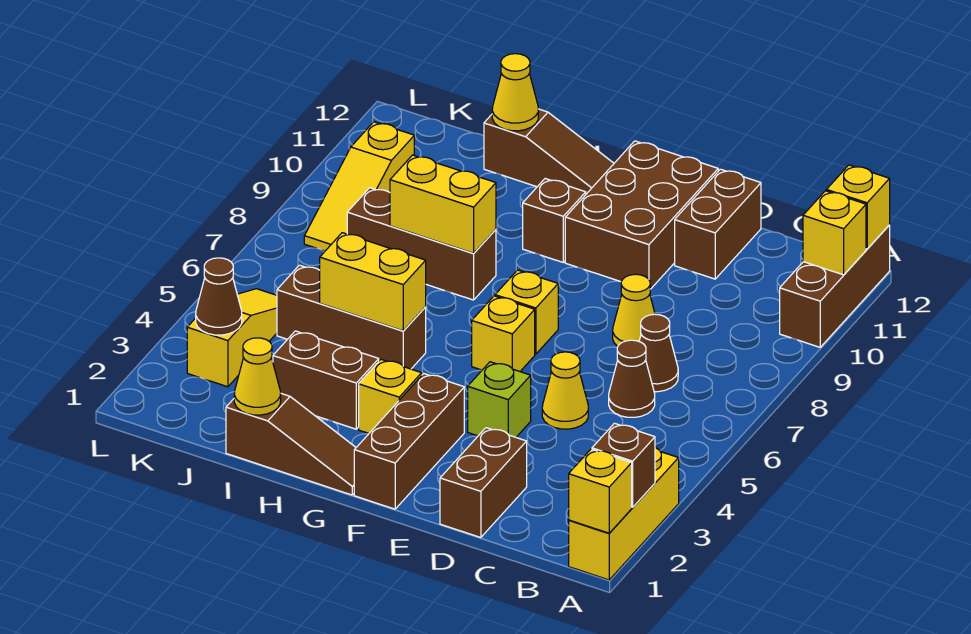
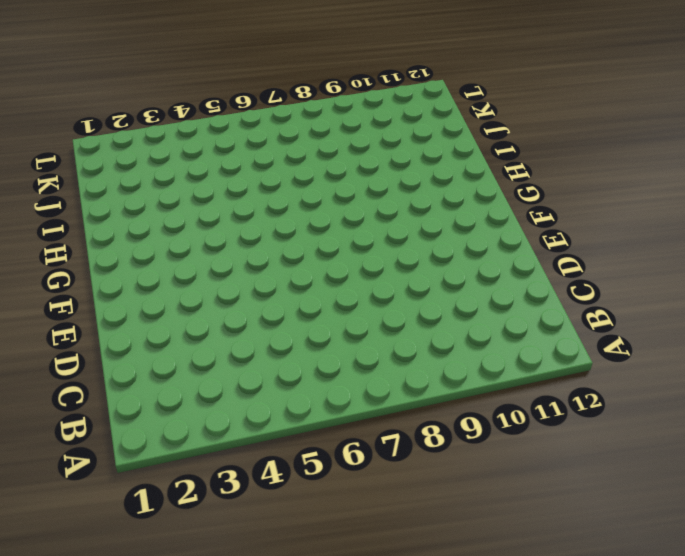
none -> yellow 1x3 brick [569,448,679,580]
none -> brown 1x3 brick [780,225,890,347]
none -> brown 1x1 cone [609,340,655,417]
none -> brown 1x1 cone [639,314,678,392]

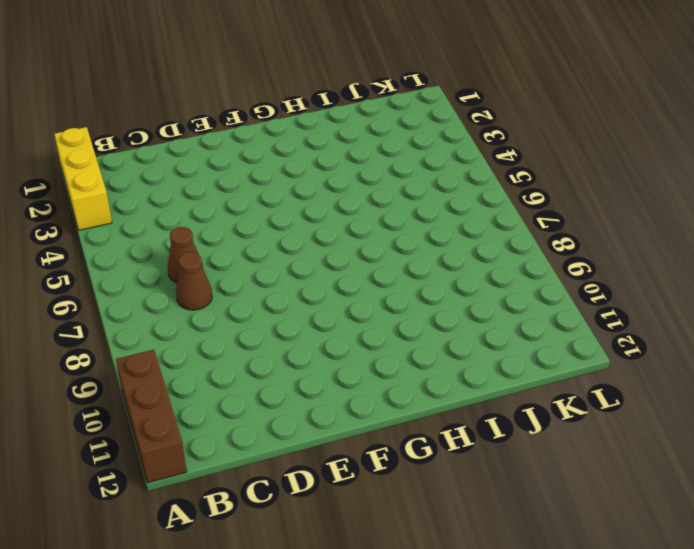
none -> brown 1x2 brick [440,428,527,538]
none -> yellow 1x1 cone [542,352,588,429]
none -> yellow 1x1 cone [613,274,655,346]
none -> brown 1x2 brick [675,169,761,279]

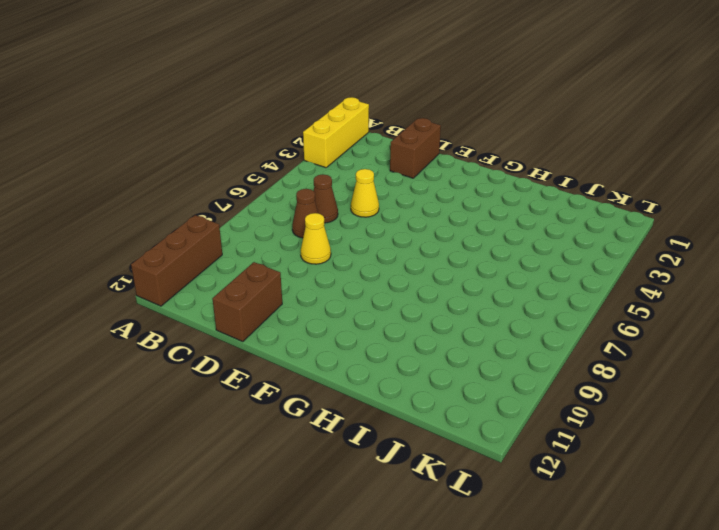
none -> lime 1x1 brick [468,362,531,437]
none -> brown 2x3 brick [565,141,718,289]
none -> brown 1x3 brick [354,374,464,509]
none -> yellow 1x1 brick [472,296,535,371]

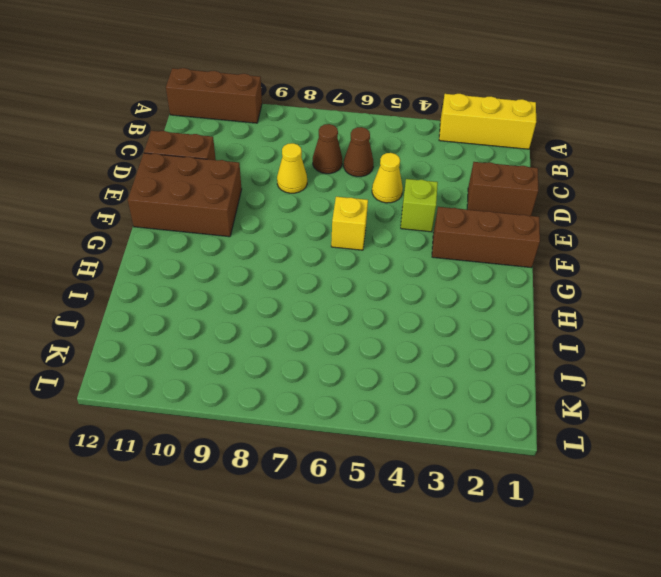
none -> yellow 1x1 brick [495,270,558,354]
none -> brown 1x3 slope [226,394,356,495]
none -> yellow 1x1 brick [359,359,422,433]
none -> brown 1x1 brick [523,179,586,262]

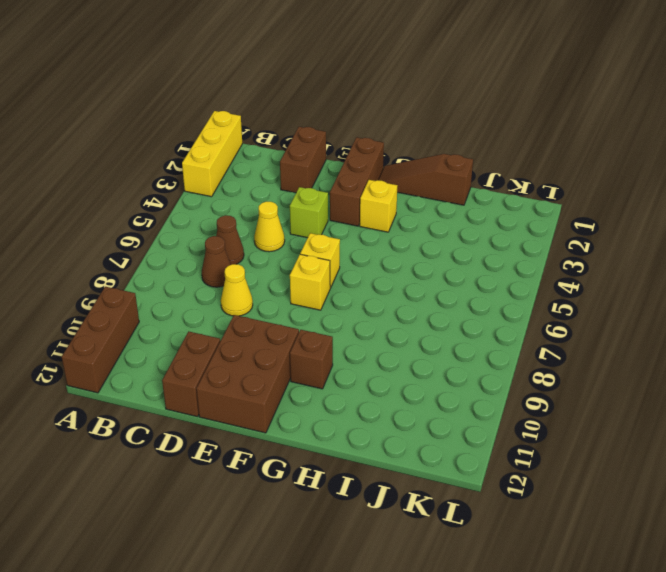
none -> brown 1x3 slope [484,109,614,194]
none -> brown 1x2 brick [273,331,379,429]
none -> brown 1x3 brick [277,265,426,369]
none -> brown 1x3 brick [347,188,496,300]

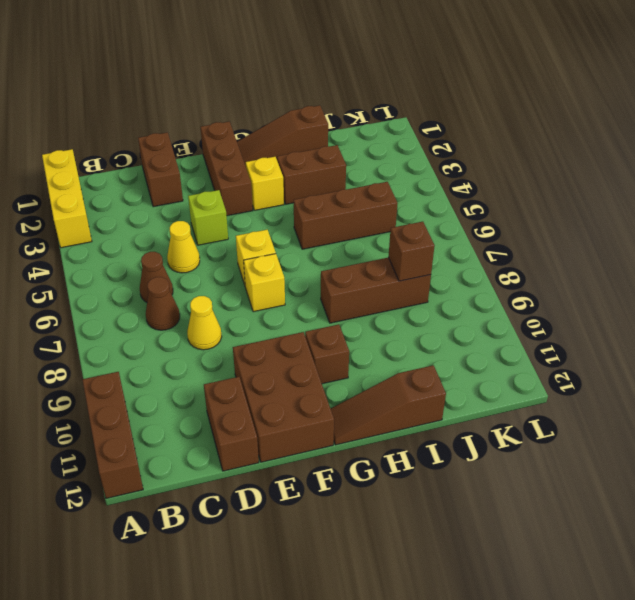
brown 1x1 brick [388,222,435,281] -> brown 1x1 brick moved to [592,423,655,507]
none -> yellow 1x3 slope [187,289,277,387]
none -> yellow 1x3 slope [304,122,414,251]
none -> yellow 1x1 brick [569,449,632,533]
none -> yellow 1x1 brick [803,191,866,275]

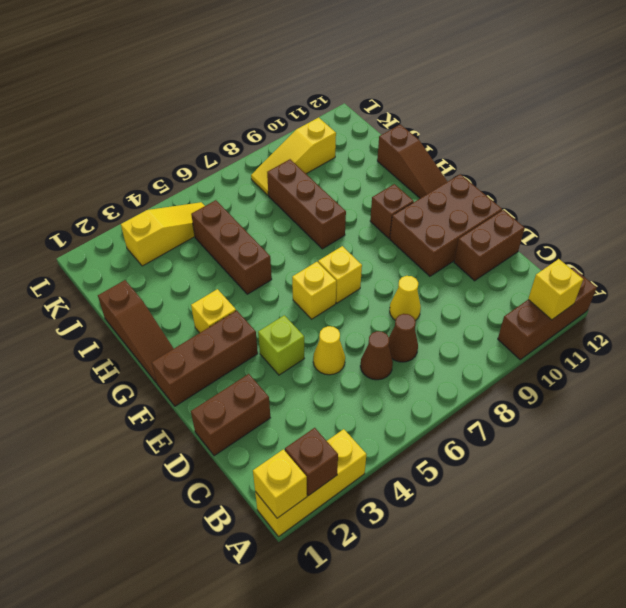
none -> brown 1x2 brick [273,331,379,429]
none -> yellow 1x1 brick [826,165,890,249]
none -> yellow 1x2 brick [320,233,426,331]
none -> yellow 1x2 brick [390,155,496,253]

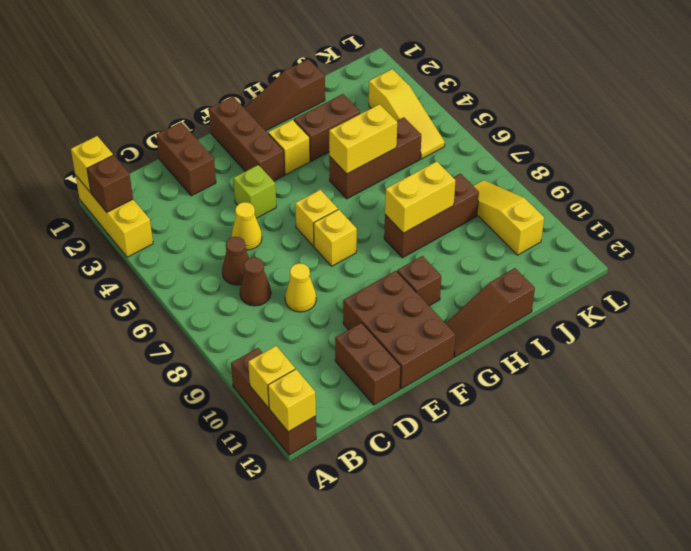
none -> yellow 1x1 cone [234,338,281,415]
none -> yellow 1x1 cone [492,54,538,131]
none -> brown 1x1 cone [196,258,242,335]

